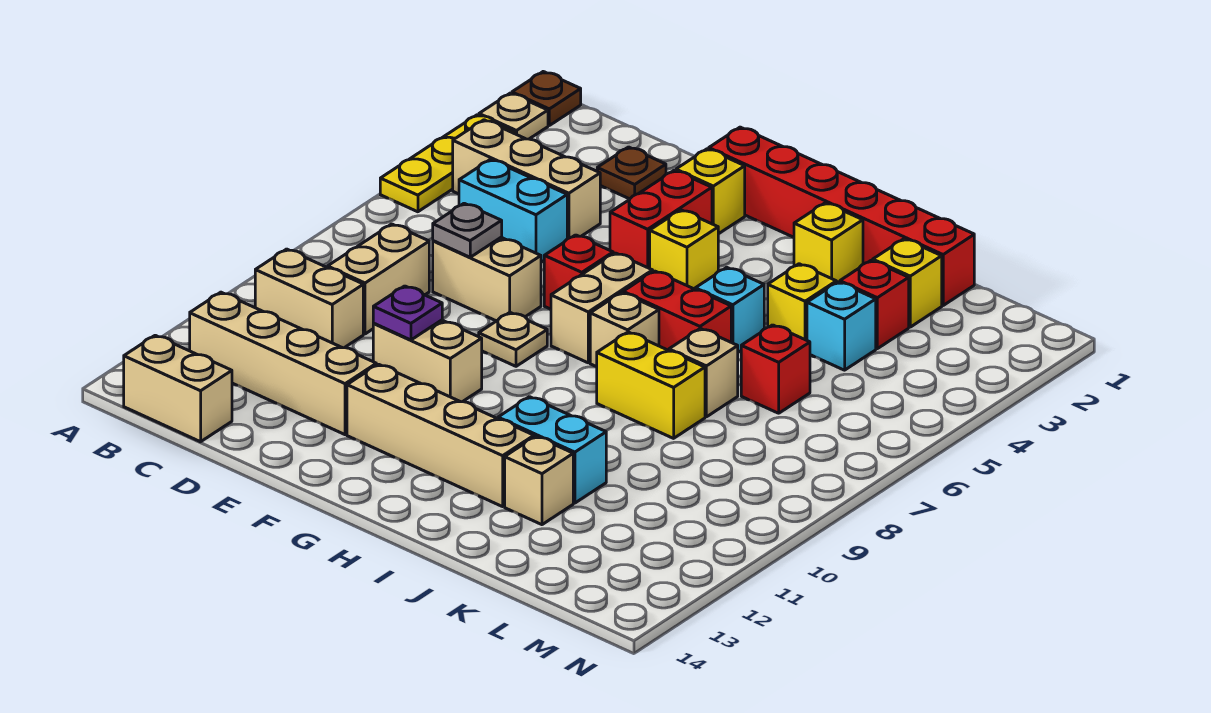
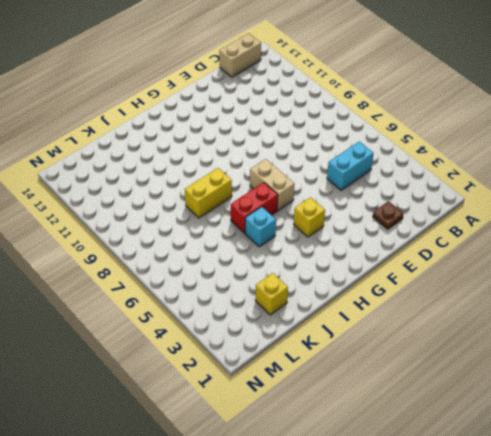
none -> brown 1x1 plate [512,72,581,125]
none -> tan 1x1 plate [479,93,548,139]
none -> yellow 1x3 plate [380,115,515,212]
none -> tan 1x3 brick [453,120,600,239]

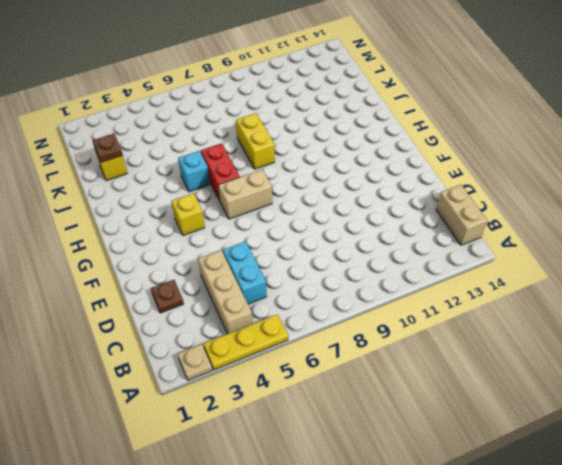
brown 1x1 plate [93,134,123,162] -> brown 1x1 plate moved to [512,72,581,125]
none -> tan 1x2 brick [255,249,363,348]
none -> tan 1x4 brick [190,292,376,435]
none -> tan 1x2 brick [328,224,429,334]
none -> tan 1x2 brick [433,238,541,321]

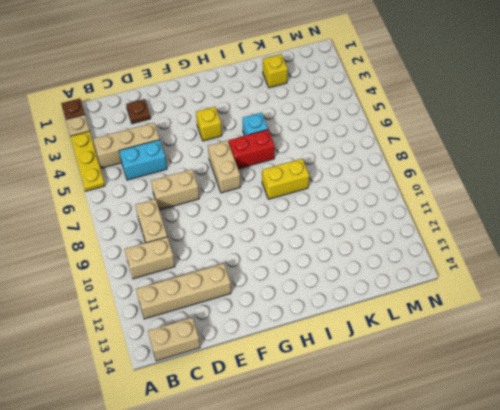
none -> tan 1x2 brick [373,320,482,402]
none -> red 1x6 brick [709,127,974,305]
none -> yellow 1x1 brick [676,149,745,234]
none -> red 1x2 brick [610,170,712,268]

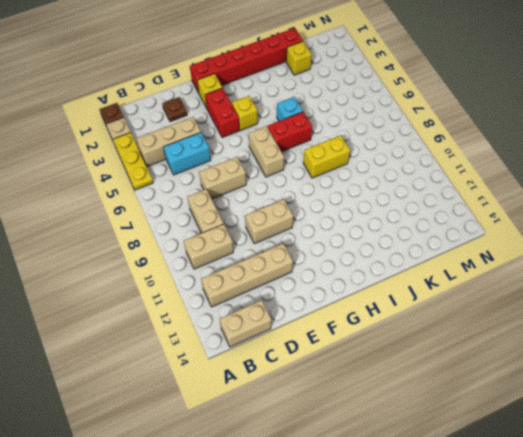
none -> red 1x1 brick [544,235,613,309]
none -> tan 1x1 plate [479,313,547,366]
none -> tan 1x4 brick [347,364,534,507]
none -> tan 1x1 brick [590,293,659,367]

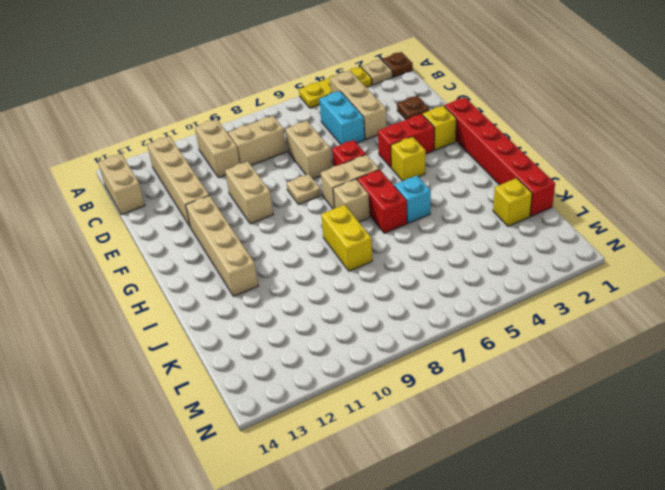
none -> yellow 1x1 brick [794,203,863,283]
none -> cyan 1x2 brick [498,397,606,503]
none -> yellow 1x1 brick [768,264,836,340]
none -> tan 1x1 brick [669,328,738,417]

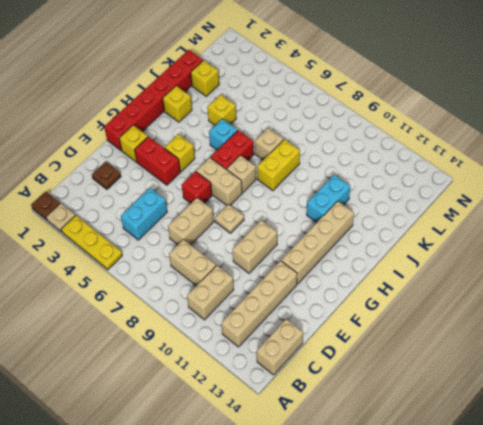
none -> tan 1x3 brick [453,120,600,239]
none -> tan 1x1 brick [505,436,573,525]
none -> red 1x1 brick [840,260,909,349]
none -> cyan 1x1 brick [807,282,876,370]

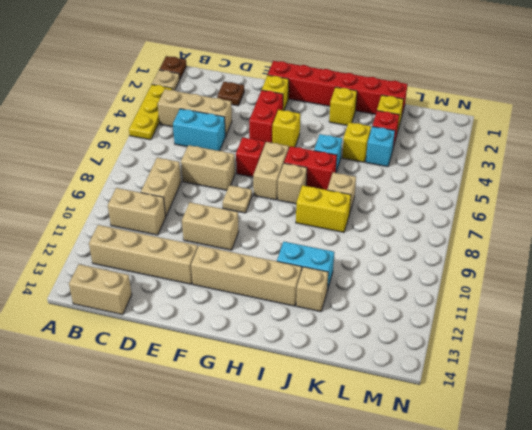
none -> red 1x1 brick [741,325,810,413]
none -> grey 1x1 plate [433,203,502,257]
none -> purple 1x1 plate [373,286,442,340]

